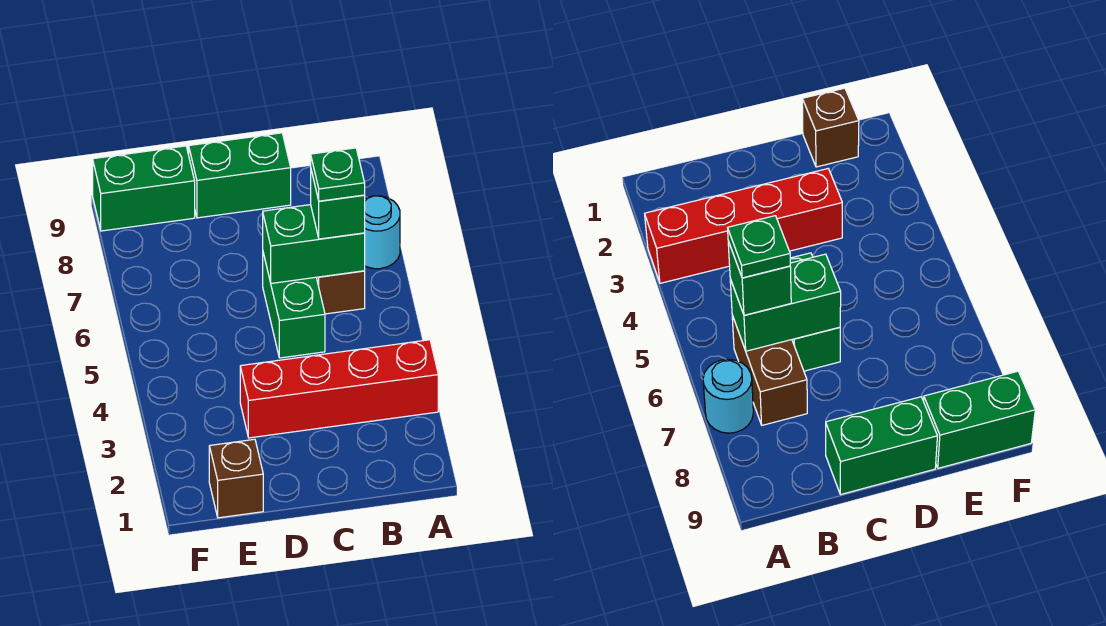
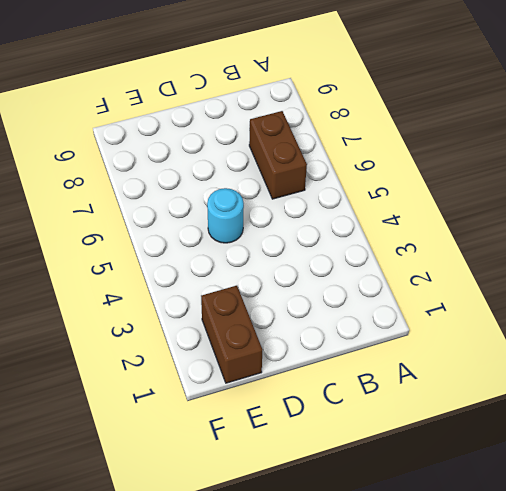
cyan 1x1 round brick [207,188,244,243] -> cyan 1x1 round brick moved to [365,196,400,269]
brown 1x2 brick [201,286,262,383] -> brown 1x1 brick [209,439,263,518]
none -> red 1x4 brick [240,340,438,438]
none -> green 1x2 brick [263,253,325,358]

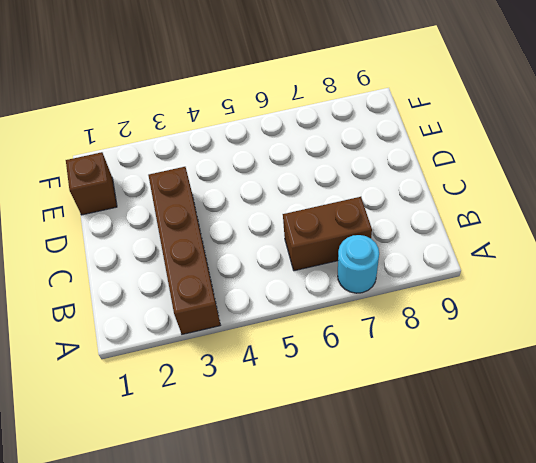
brown 1x4 brick [148,167,220,334] -> red 1x4 brick [240,340,438,438]
none -> green 1x2 brick [263,253,325,358]
none -> green 1x2 brick [189,133,291,218]

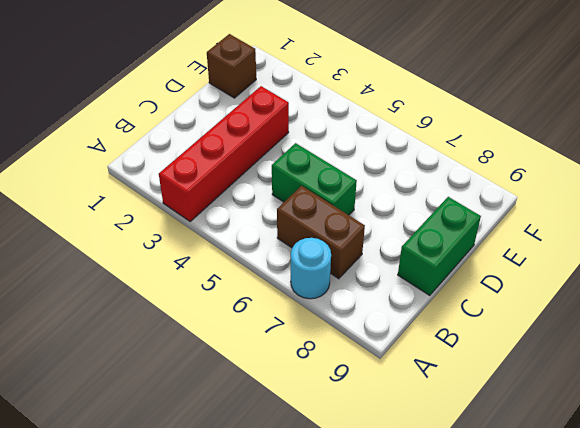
none -> green 1x2 brick [93,146,195,231]
none -> green 1x2 brick [263,205,365,283]

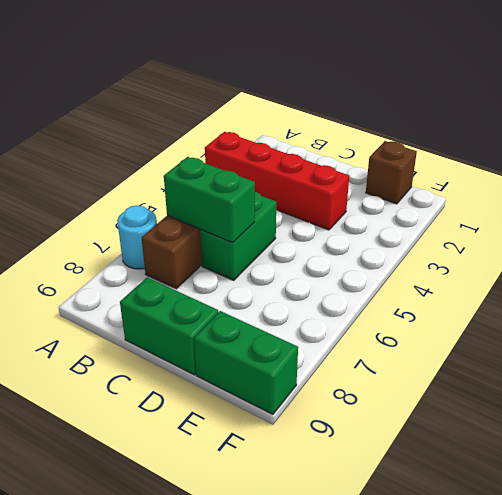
none -> green 1x1 brick [311,171,365,239]
none -> green 1x1 plate [311,148,365,201]

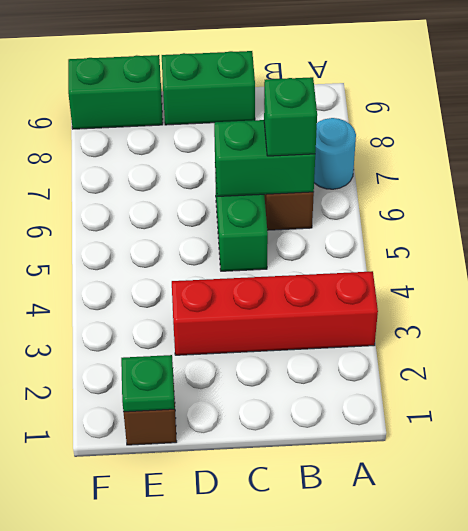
green 1x1 plate [121,355,175,412] -> green 1x1 plate moved to [311,148,365,201]

